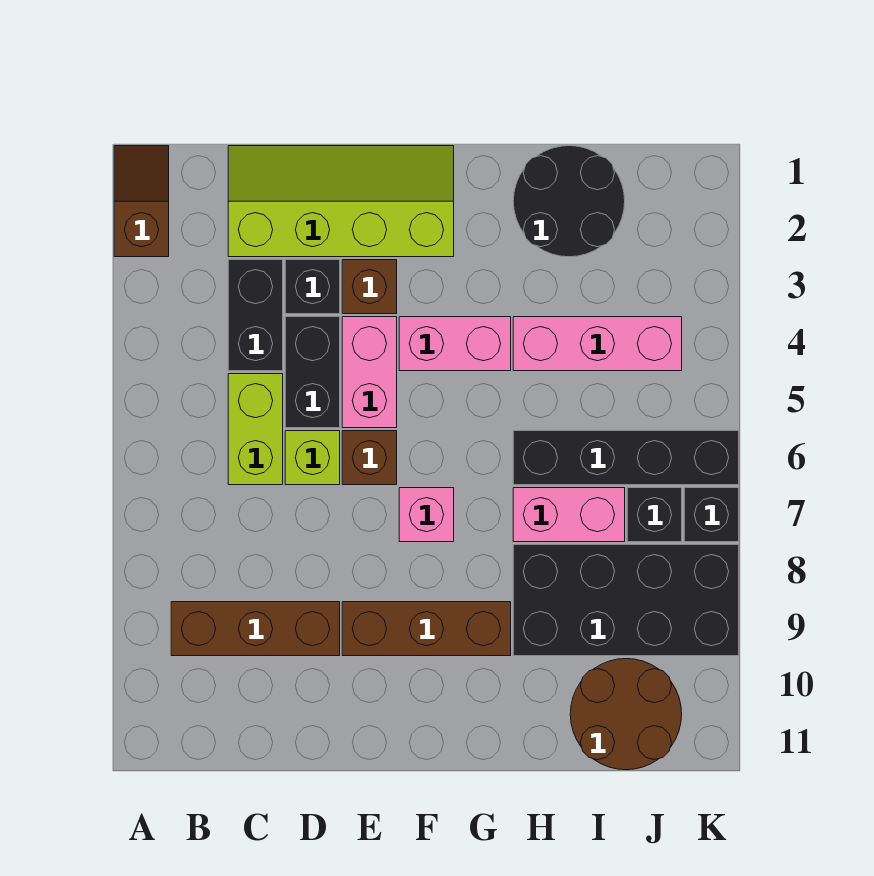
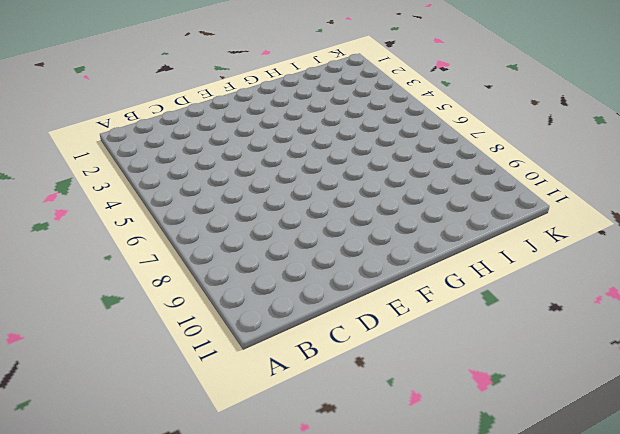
none -> brown 1x2 slope [114,146,169,257]
none -> brown 1x3 brick [171,602,340,656]
none -> lime 2x4 slope [228,146,454,257]

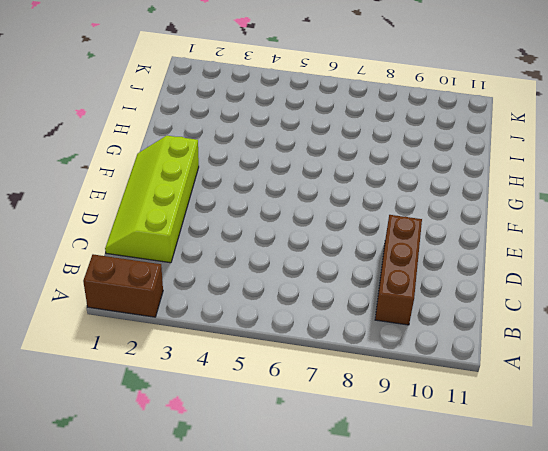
brown 1x2 brick [83,254,163,317] -> brown 1x2 slope [114,146,169,257]
none -> black 1x2 brick [228,260,283,371]
none -> lime 1x2 brick [228,374,283,485]
none -> black 1x1 brick [285,260,340,314]

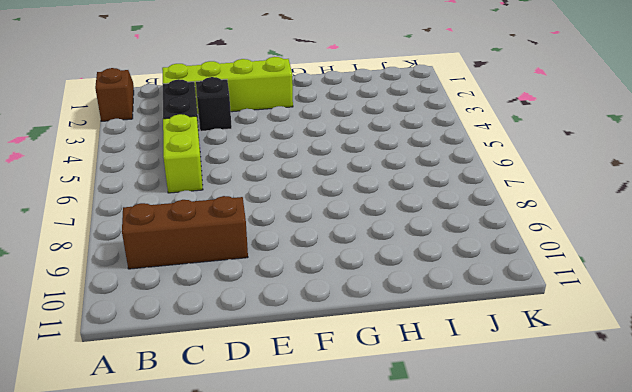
none -> black 1x2 brick [285,317,340,428]
none -> lime 1x1 brick [285,431,340,485]
none -> brown 1x1 brick [342,260,397,314]

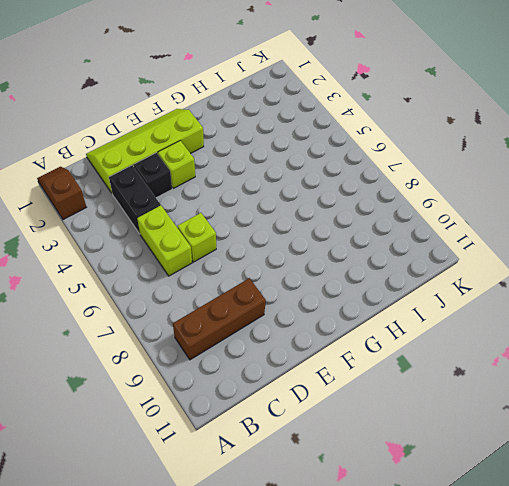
lime 1x1 brick [158,141,195,188] -> brown 1x1 brick [342,260,397,314]
none -> black 1x2 brick [285,317,340,428]
none -> pink 1x2 brick [342,317,397,428]
none -> brown 1x1 brick [342,431,397,485]

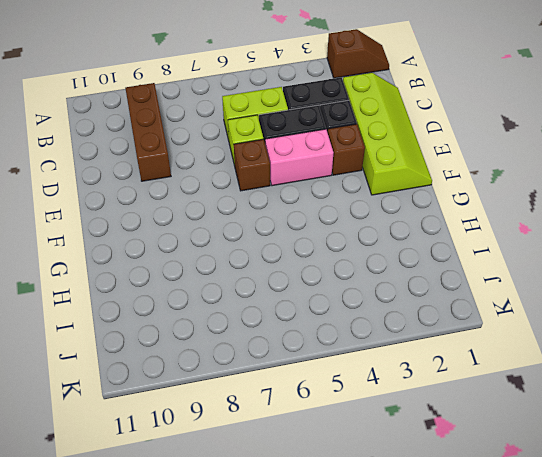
none -> brown 1x3 brick [342,602,511,656]
none -> pink 1x2 brick [399,317,511,371]
none -> pink 1x1 brick [399,488,454,542]

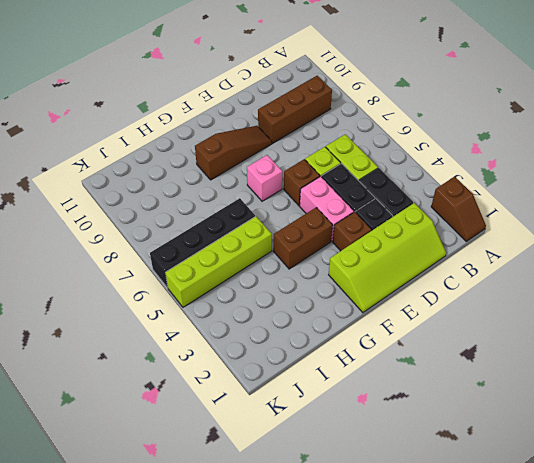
brown 1x3 slope [195,126,272,180] -> brown 1x3 brick [342,602,511,656]
brown 1x2 brick [273,207,333,269] -> pink 1x2 brick [399,317,511,371]
lime 1x4 brick [166,216,272,307] -> none
none -> black 2x2 round brick [513,146,625,257]
none -> pink 1x3 brick [513,317,682,371]
none -> pink 1x2 brick [513,488,625,542]

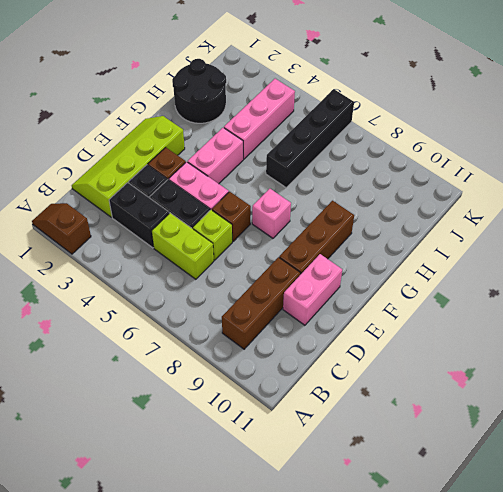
pink 1x2 brick [283,254,342,325] -> pink 1x2 brick moved to [513,488,625,542]
none -> black 2x4 brick [513,545,739,656]
none -> brown 2x2 round brick [570,659,682,770]
none -> black 1x1 brick [627,488,682,542]

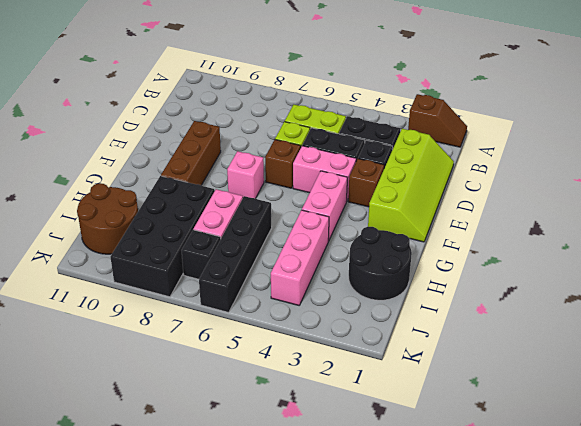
none -> brown 1x3 brick [171,602,340,656]
none -> black 1x1 brick [684,488,739,542]

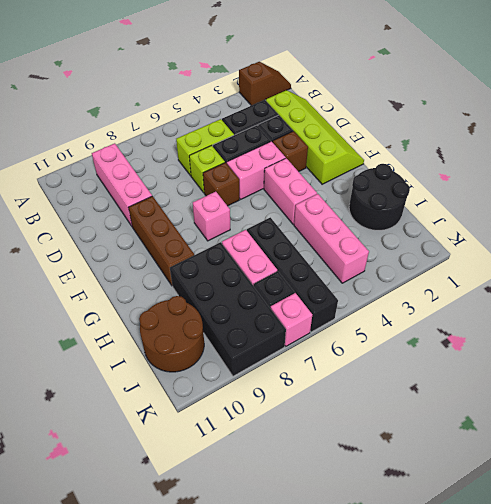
pink 1x3 brick [92,143,152,226] -> brown 1x3 brick [171,602,340,656]
pink 1x1 brick [271,293,312,346] -> black 1x1 brick [684,488,739,542]

